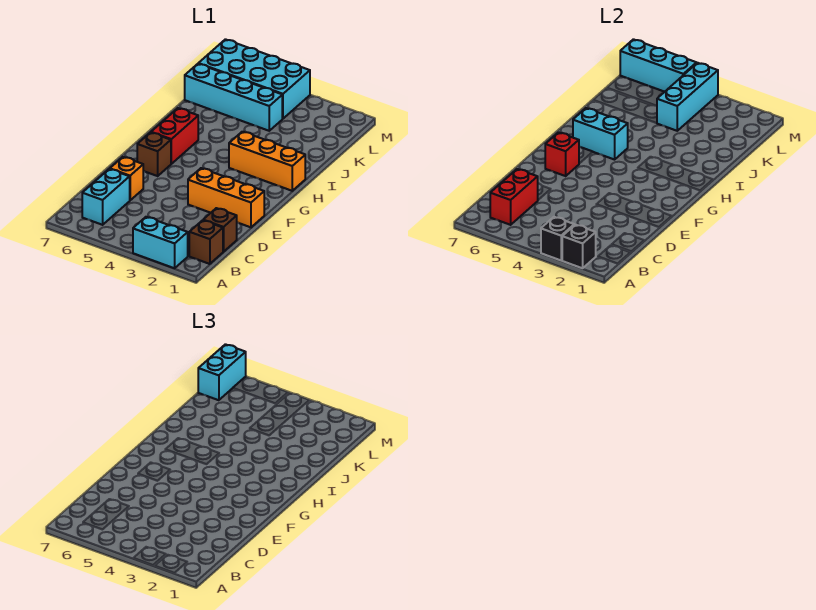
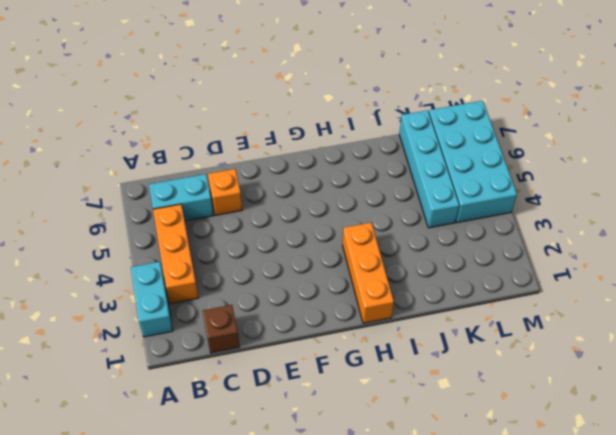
orange 1x3 brick [153,204,199,304] -> orange 1x3 brick moved to [188,168,264,227]
none -> brown 1x1 brick [189,220,223,264]
none -> brown 1x1 brick [137,132,171,176]
none -> red 1x2 brick [151,108,198,164]

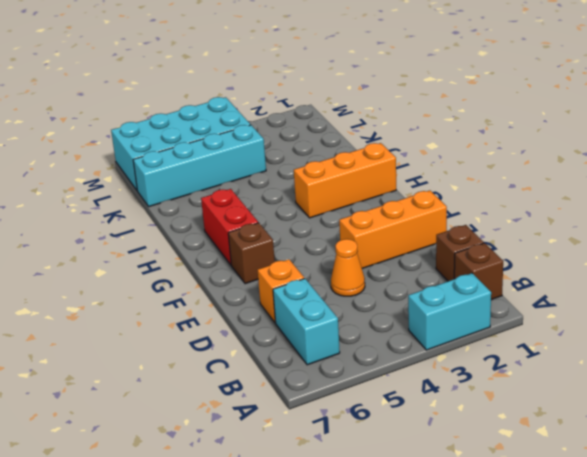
orange 1x1 cone [331,239,365,296] -> none
none -> black 1x1 brick [562,225,596,268]
none -> black 1x1 brick [541,217,574,260]
none -> red 1x2 brick [490,169,538,225]

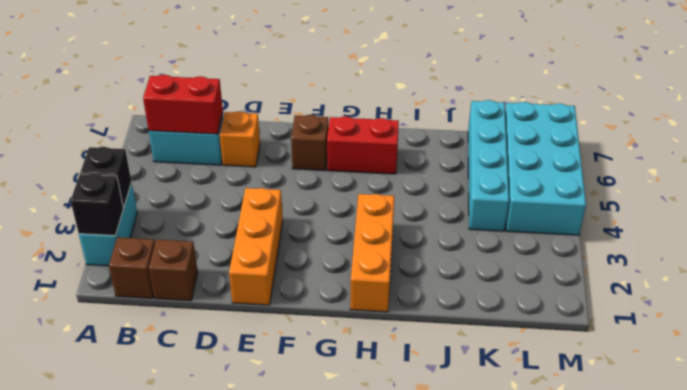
none -> red 1x1 brick [545,132,579,176]
none -> cyan 1x2 brick [573,108,628,160]
none -> cyan 1x3 brick [657,63,718,131]

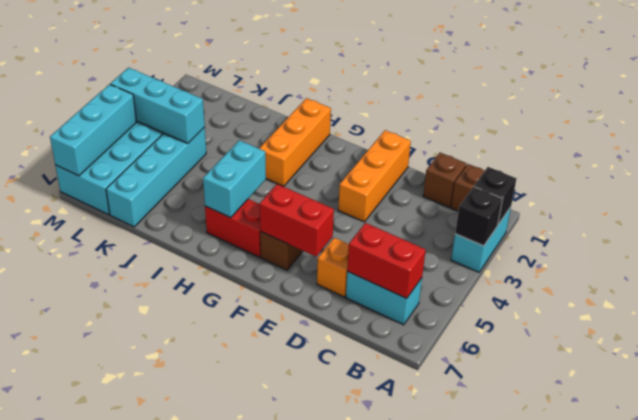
red 1x2 brick [260,184,334,257] -> red 1x1 brick [545,132,579,176]
none -> cyan 1x2 brick [198,344,246,400]

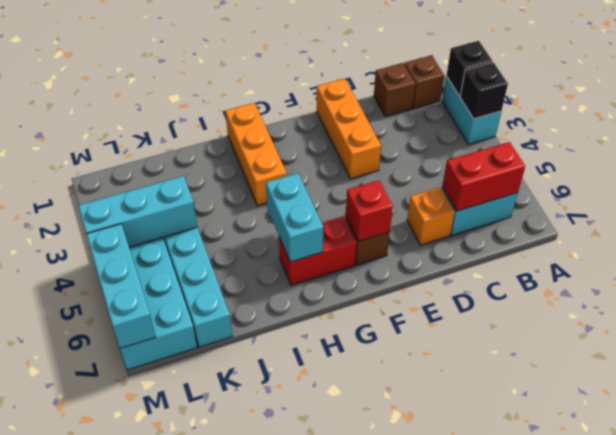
none -> cyan 1x2 brick [198,344,246,400]

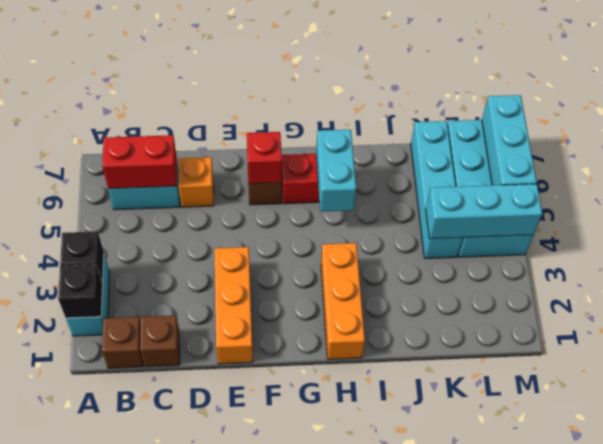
none -> cyan 1x2 brick [198,344,246,400]

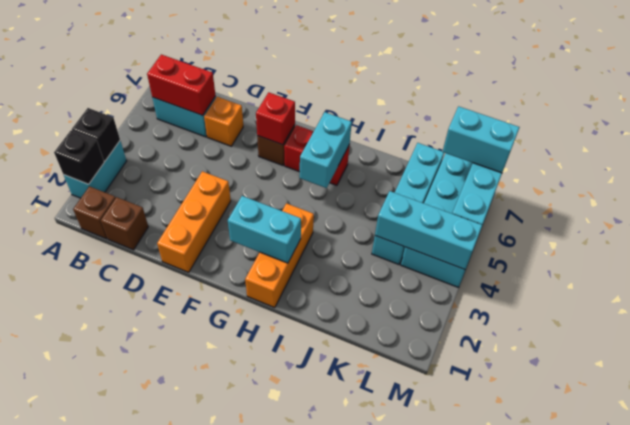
cyan 1x2 brick [228,196,301,263] -> none

